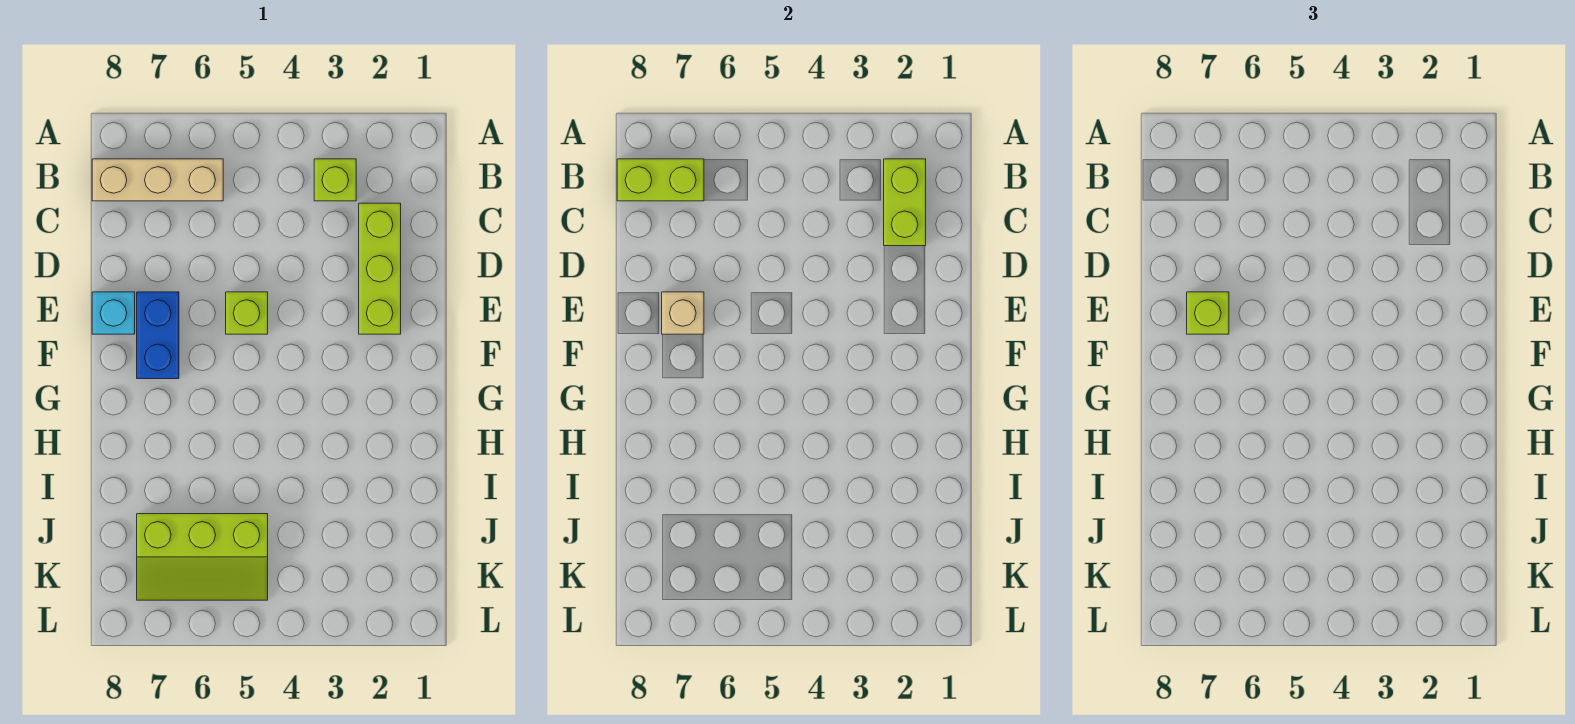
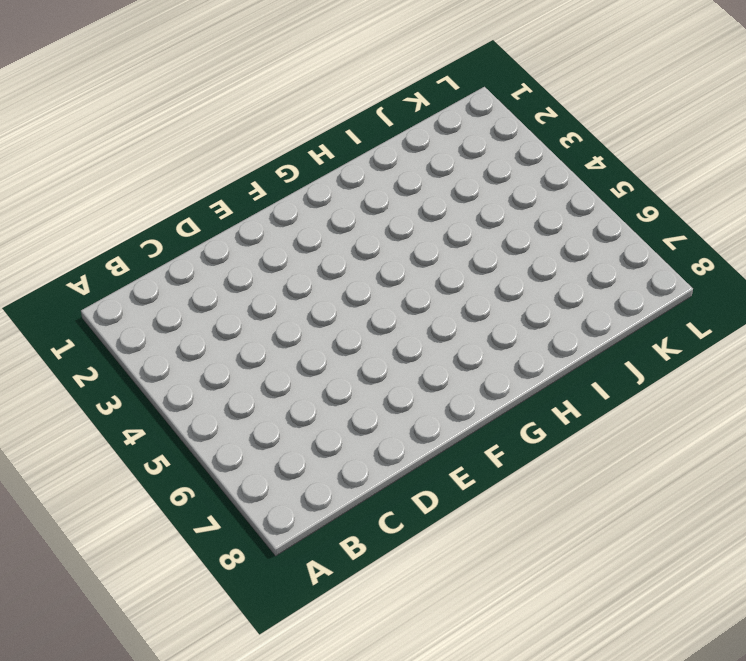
none -> lime 1x1 brick [314,159,356,201]
none -> tan 1x3 brick [92,159,223,201]

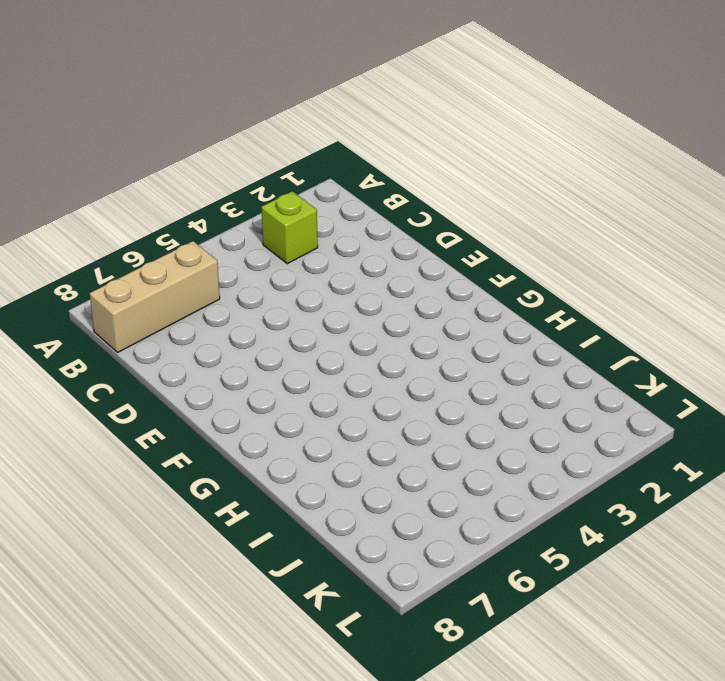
none -> lime 1x3 brick [359,203,401,334]
none -> lime 1x1 brick [226,292,268,334]

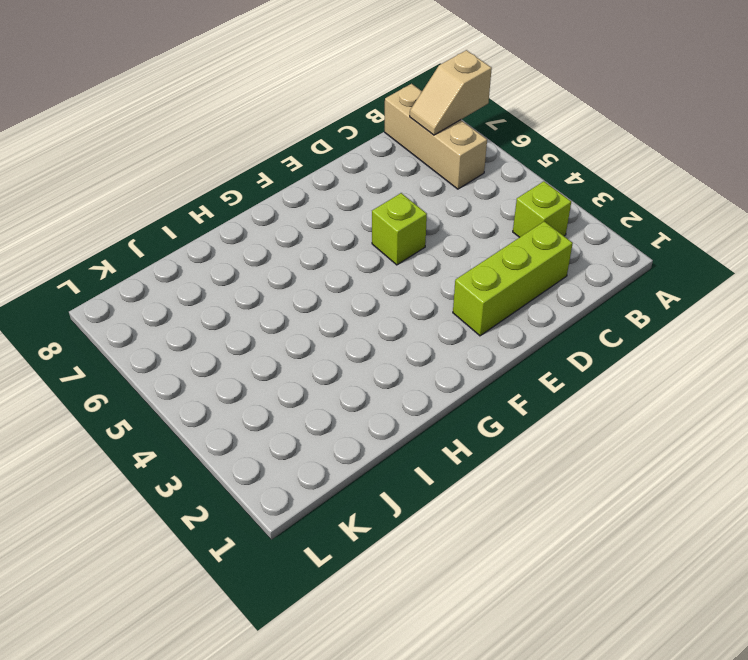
tan 1x2 slope [410,50,492,135] -> lime 1x2 brick [617,159,704,201]
none -> blue 1x2 brick [137,292,179,379]
none -> cyan 1x1 brick [92,292,135,334]

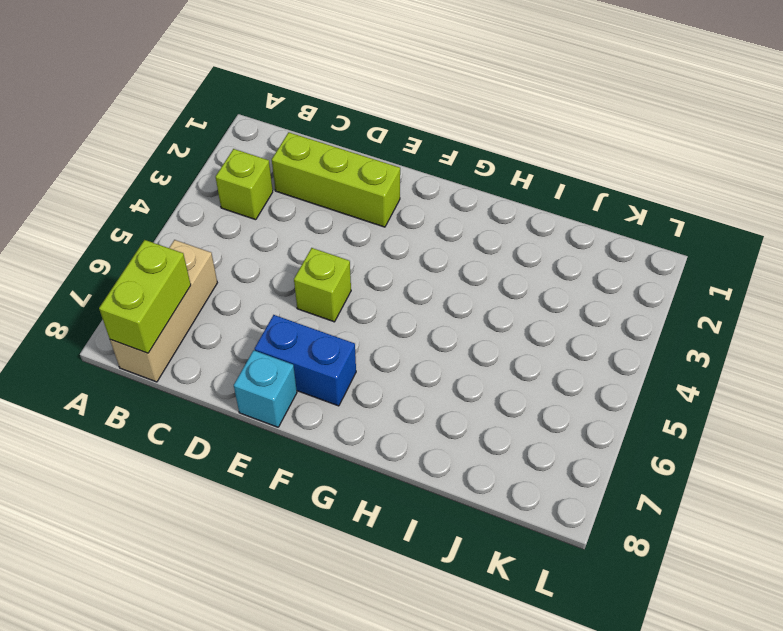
none -> lime 2x3 slope [137,514,268,600]
none -> lime 1x2 brick [884,159,926,246]

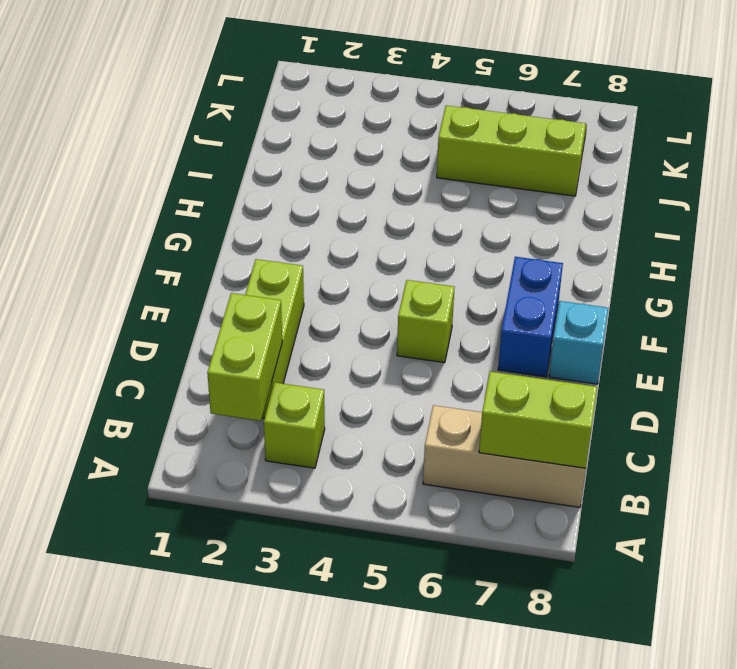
none -> tan 1x1 brick [662,292,704,334]
none -> lime 1x1 brick [1187,292,1229,334]

